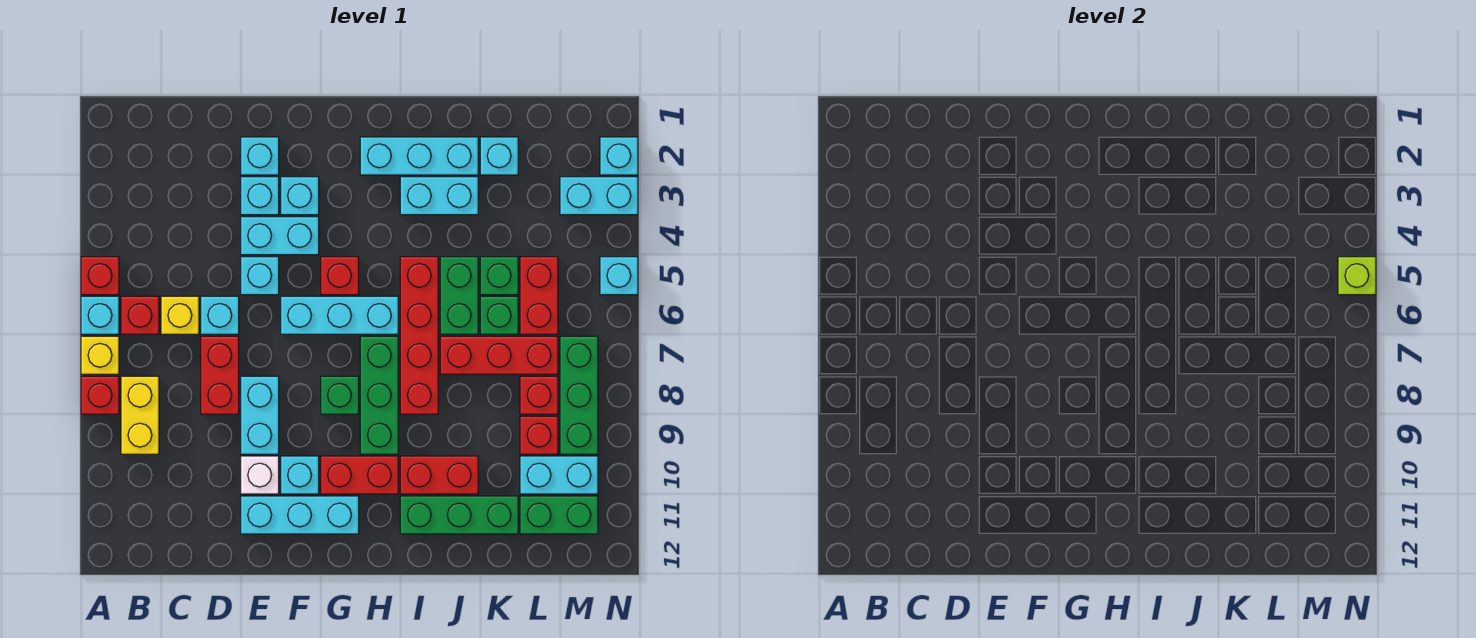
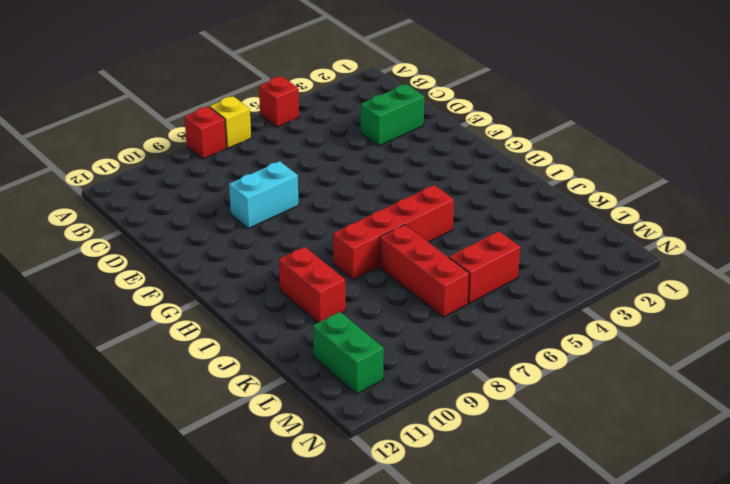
green 1x2 brick [361,84,424,146] -> green 1x2 brick moved to [440,257,478,334]
none -> cyan 1x1 brick [81,296,119,334]
none -> red 1x1 brick [121,296,159,334]
none -> yellow 1x2 brick [121,376,159,454]
none -> yellow 1x1 brick [161,296,199,334]

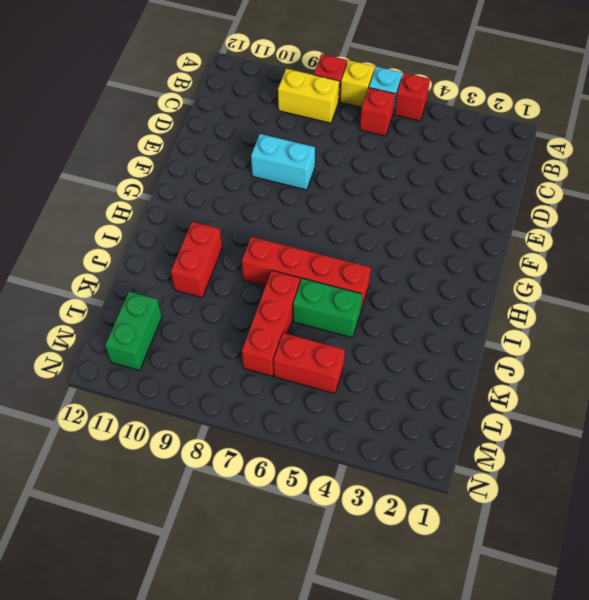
none -> yellow 1x1 brick [161,296,199,334]
none -> cyan 1x1 brick [201,296,239,334]
none -> red 1x2 brick [201,336,239,414]
none -> cyan 1x1 brick [241,137,279,175]

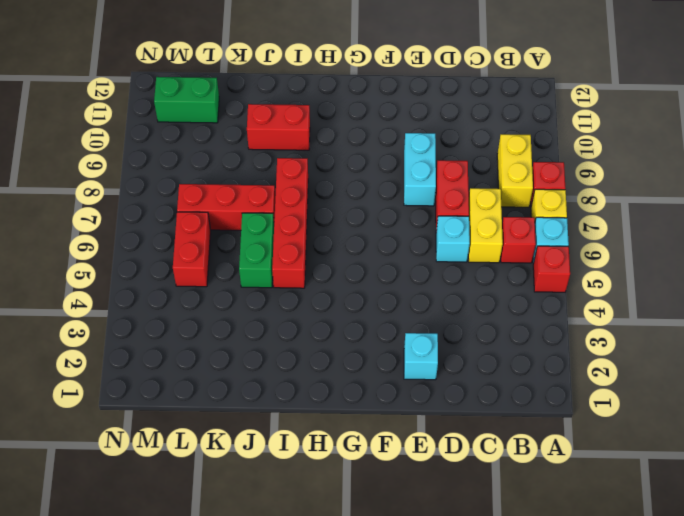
yellow 1x2 brick [468,188,503,263] -> yellow 1x1 brick [161,296,199,334]
none -> cyan 1x1 brick [241,177,279,215]
none -> cyan 1x2 brick [241,217,319,255]
none -> cyan 1x1 brick [241,257,279,295]
none -> white 1x1 brick [241,456,279,494]

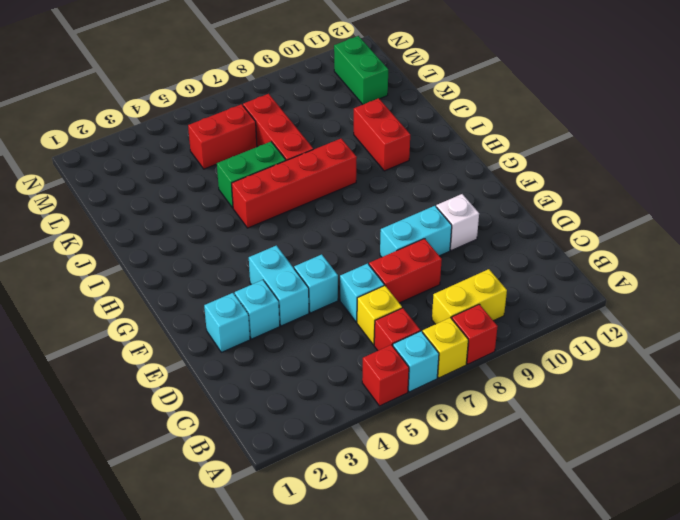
none -> cyan 1x3 brick [241,496,359,534]
none -> cyan 1x1 brick [281,177,319,215]
none -> cyan 1x3 brick [281,296,398,334]
none -> cyan 1x1 brick [281,456,319,494]

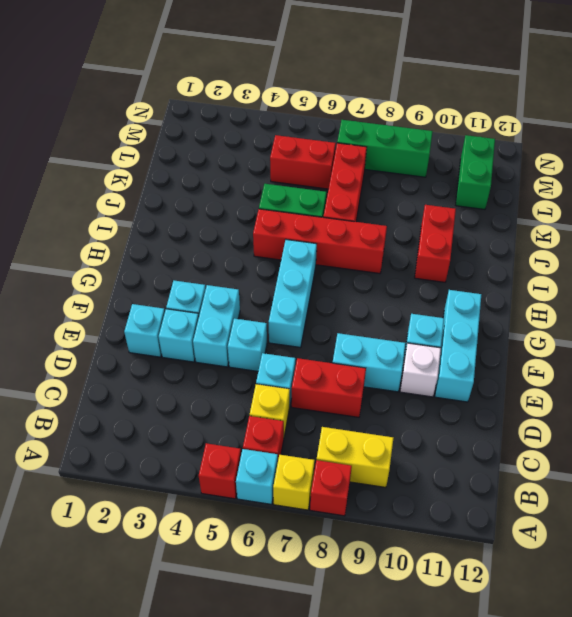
none -> red 1x1 brick [321,257,359,295]
none -> green 1x1 brick [321,376,359,414]
none -> red 1x2 brick [321,456,398,494]
none -> cyan 1x3 brick [360,137,478,175]

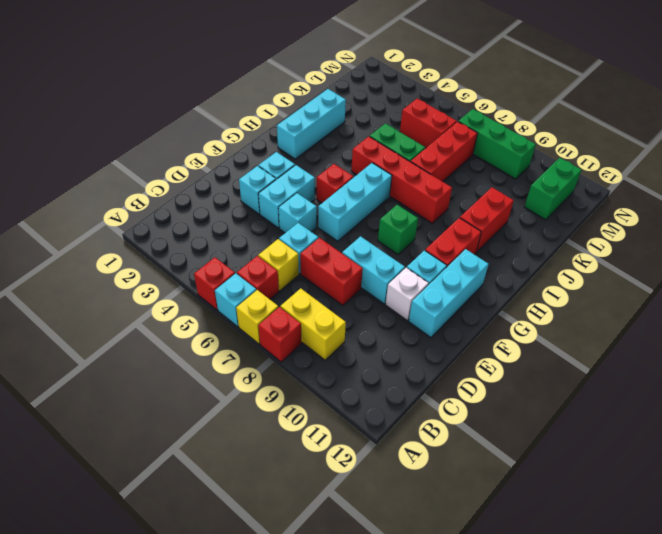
none -> cyan 1x1 brick [241,137,279,175]
none -> green 1x3 brick [360,336,398,454]
none -> cyan 1x2 brick [400,177,478,215]
none -> green 1x3 brick [400,496,518,534]

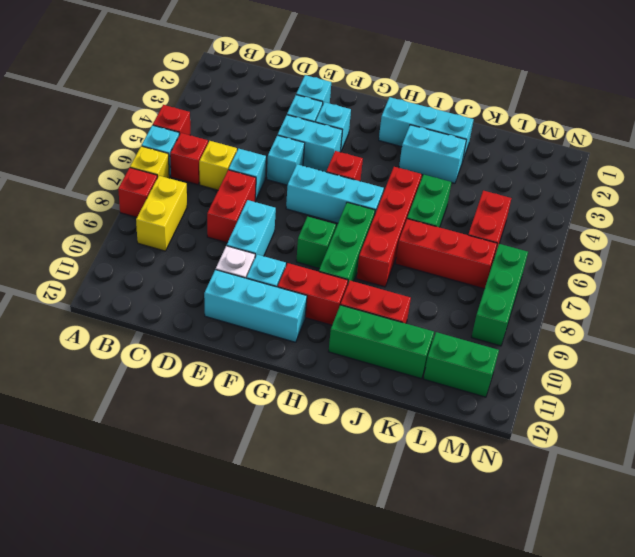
none -> cyan 1x1 brick [480,137,518,175]
none -> green 1x1 brick [480,257,518,295]
none -> green 1x1 brick [480,296,518,334]
none -> red 1x1 brick [520,376,558,414]

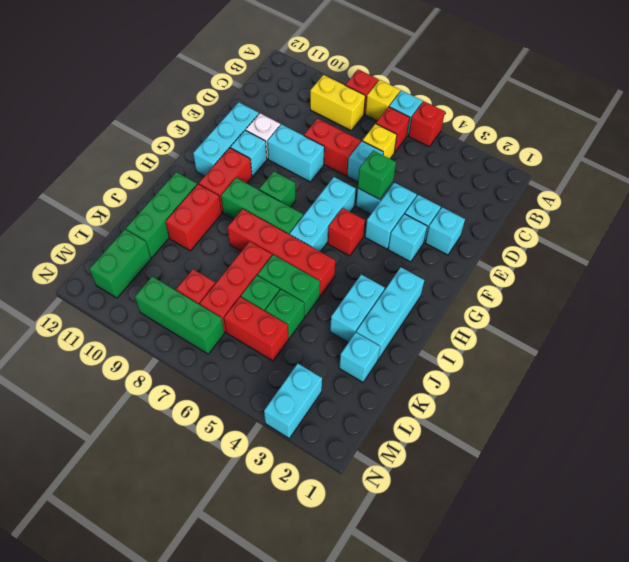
green 1x1 brick [358,150,396,199] -> none
none -> red 1x1 brick [520,416,558,454]
none -> cyan 1x2 brick [520,456,598,494]
none -> cyan 1x1 brick [600,137,638,175]
none -> cyan 1x1 brick [600,257,638,295]

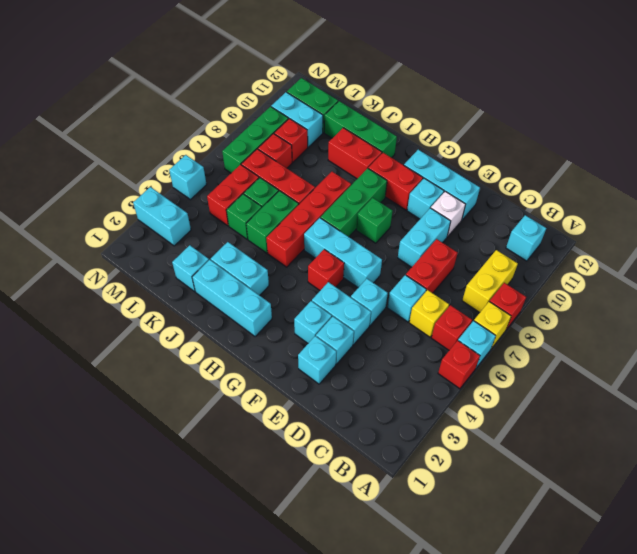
cyan 1x1 brick [506,215,546,261] -> cyan 1x1 brick moved to [600,137,638,175]
none -> lime 1x1 brick [1338,257,1376,295]

